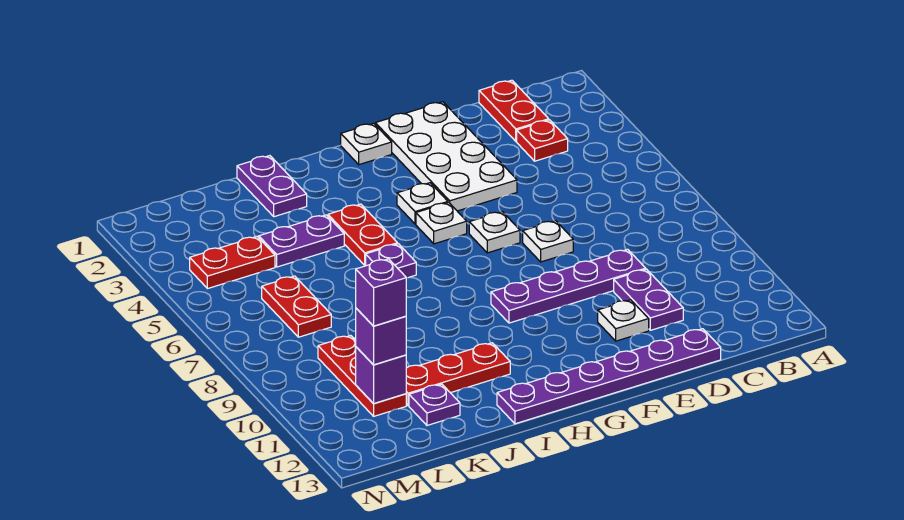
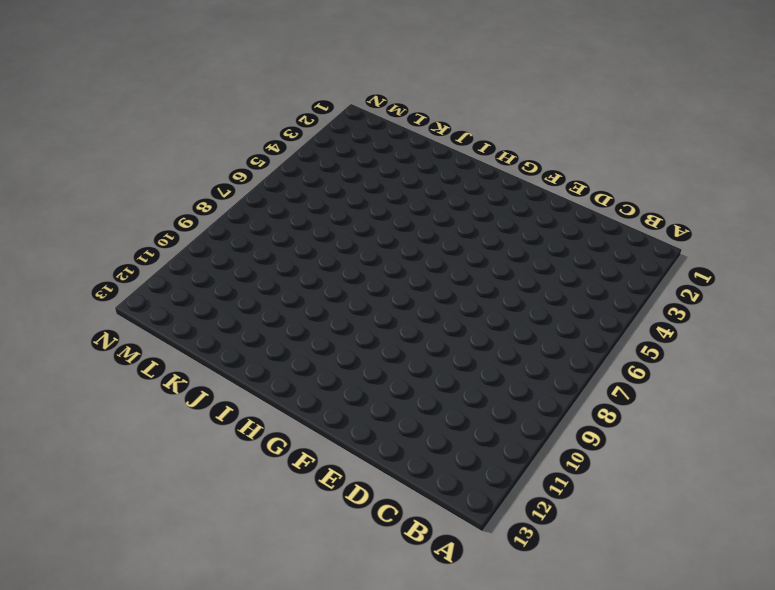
none -> red 1x2 plate [479,80,549,141]
none -> red 1x1 plate [517,120,568,161]
none -> purple 1x4 plate [491,249,646,323]

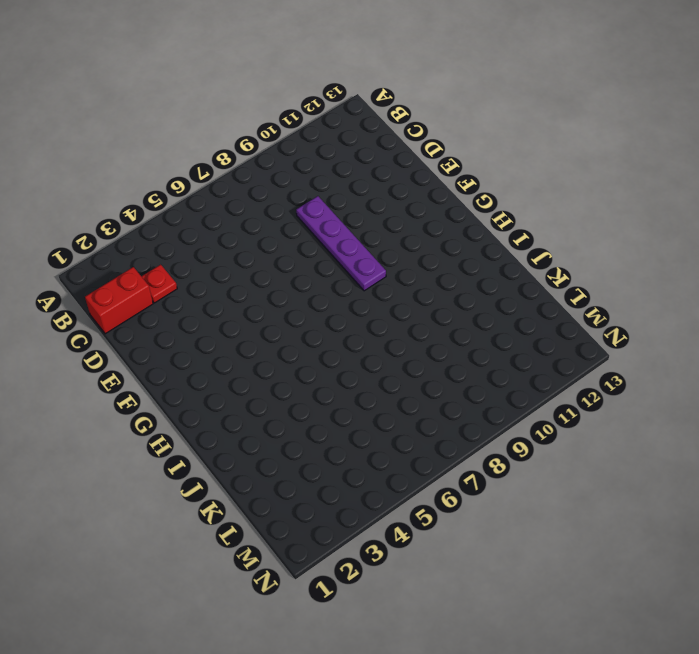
red 1x2 brick [85,267,153,334] -> red 1x2 plate [479,80,549,141]
none -> purple 1x2 plate [614,269,683,330]
none -> purple 1x6 plate [497,329,721,424]
none -> white 2x4 plate [375,102,517,211]

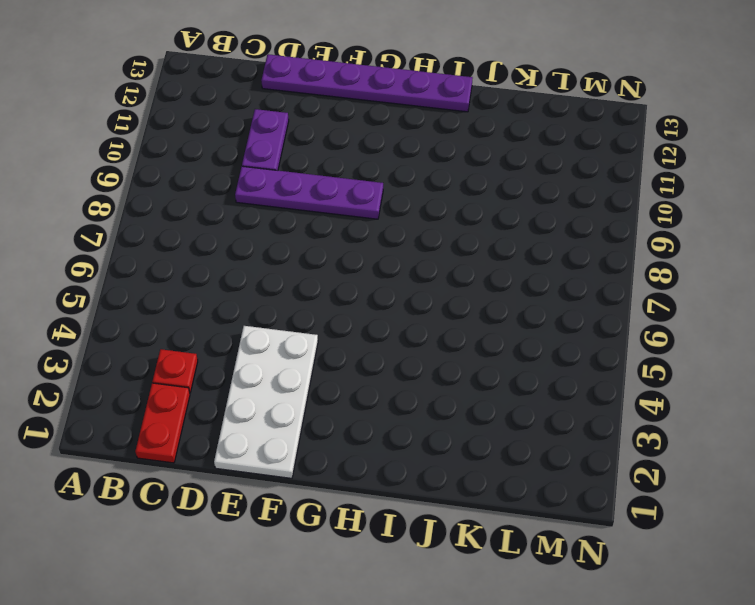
none -> white 1x1 plate [523,221,573,262]
none -> white 1x1 plate [598,300,649,341]
none -> white 1x1 plate [469,212,520,253]

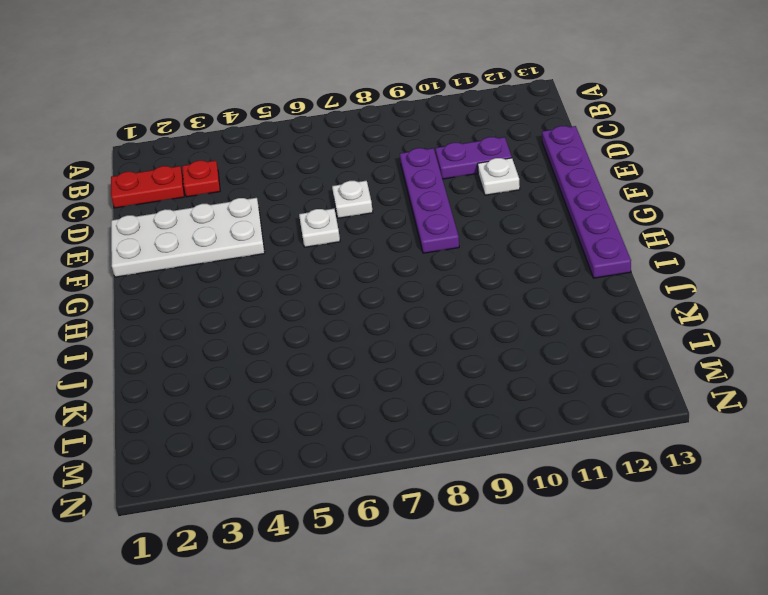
none -> white 1x1 plate [341,123,392,165]
none -> white 1x1 plate [397,183,448,224]
none -> white 1x1 plate [416,202,467,244]

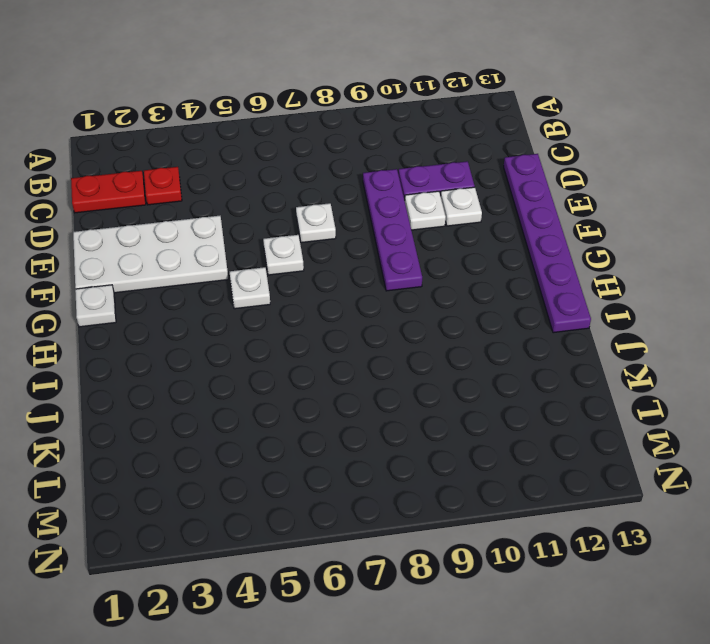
white 1x1 plate [405,191,446,230] -> white 1x1 plate moved to [397,183,448,224]
none -> red 1x2 plate [328,204,398,265]
none -> purple 1x1 plate [366,244,416,278]
none -> red 1x3 plate [406,343,510,406]

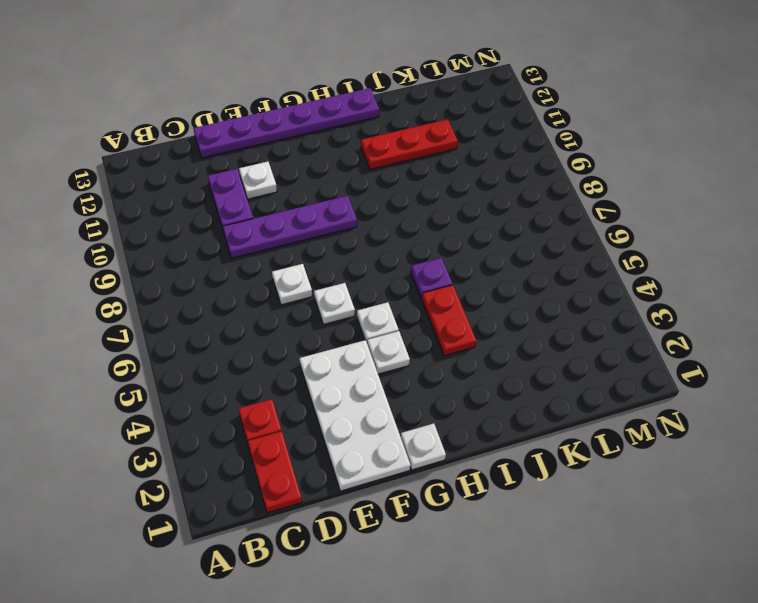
none -> purple 1x2 plate [237,156,307,217]
none -> purple 1x2 plate [259,215,344,267]
none -> purple 1x1 plate [409,384,460,425]

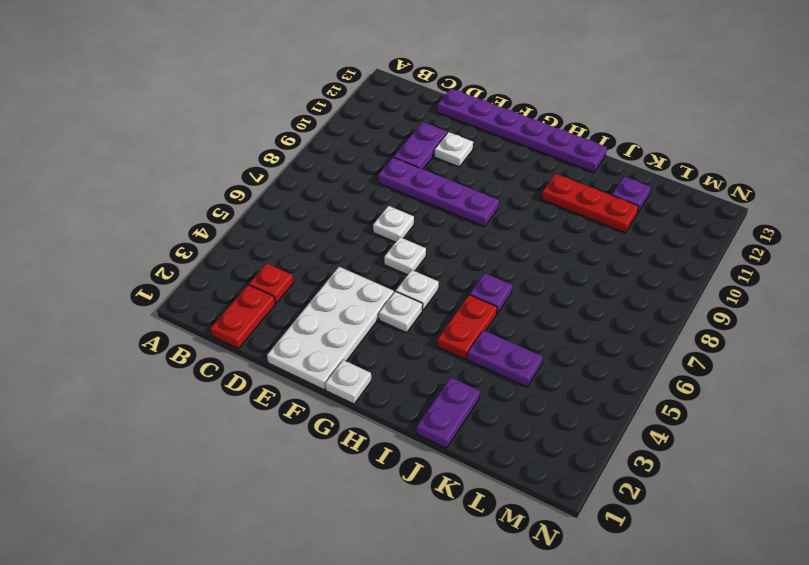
none -> red 1x2 plate [190,237,275,289]
none -> red 1x2 plate [262,276,331,337]
none -> red 1x3 plate [318,336,406,416]

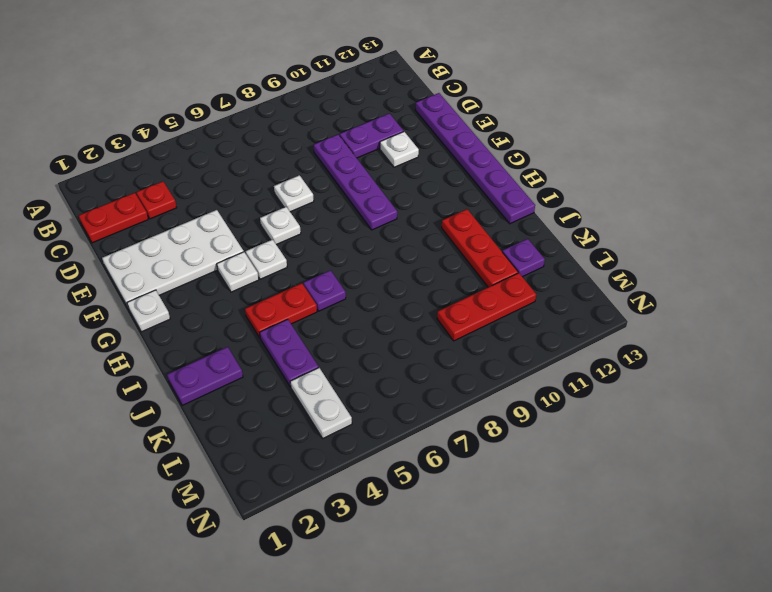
white 1x2 plate [290,368,352,438] -> red 1x2 plate [190,237,275,289]
none -> red 1x2 plate [262,276,331,337]
none -> purple 1x1 brick [356,347,406,404]
none -> purple 1x1 brick [356,308,406,365]

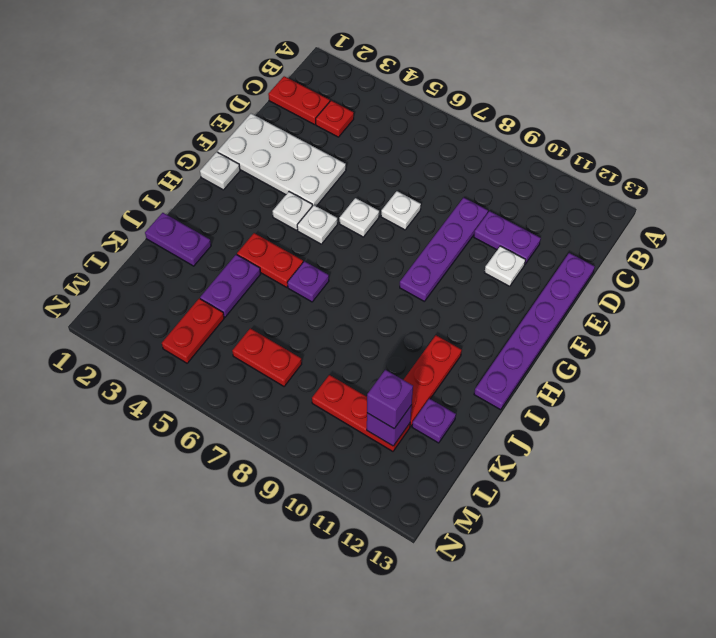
none -> purple 1x1 brick [356,259,406,326]

